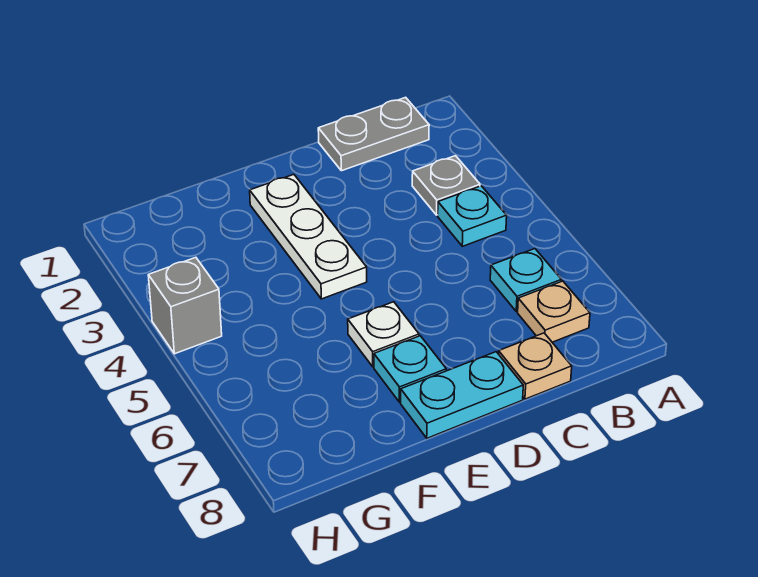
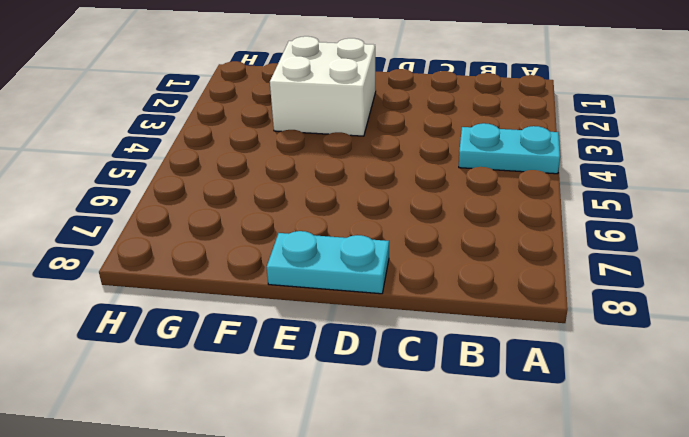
cyan 1x2 plate [459,123,560,174] -> cyan 1x1 plate [438,186,507,246]
white 2x2 brick [270,36,376,136] -> white 1x3 plate [250,174,367,299]
none -> grey 1x2 plate [318,97,429,171]
none -> grey 1x1 plate [412,156,480,215]

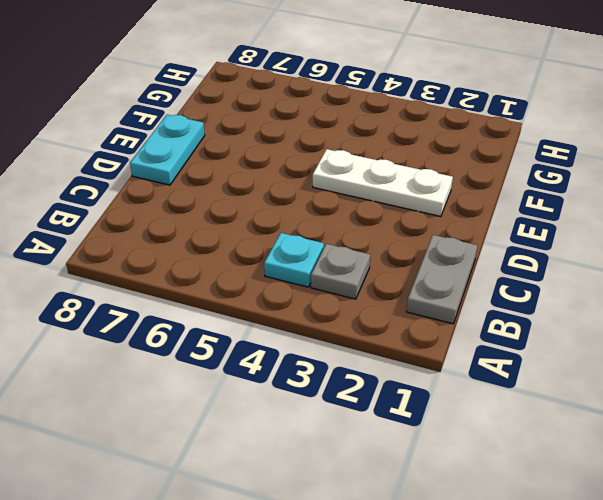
none -> cyan 1x1 plate [490,249,561,311]
none -> tan 1x1 plate [518,281,590,342]

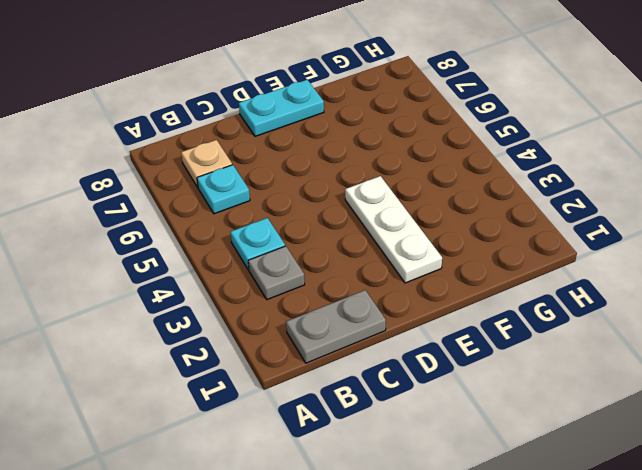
none -> tan 1x1 plate [499,333,572,399]
none -> white 1x1 plate [348,302,419,367]

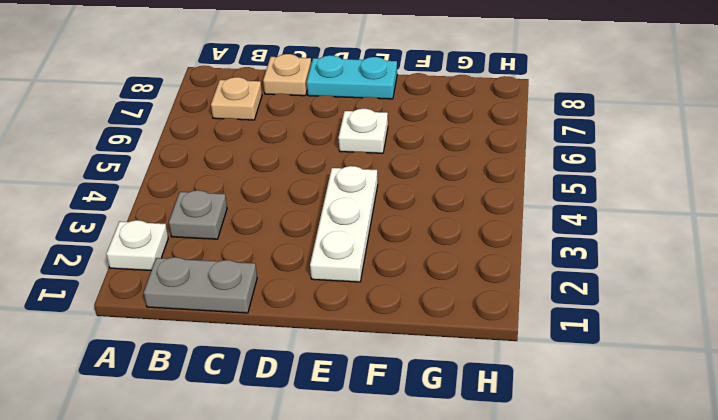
white 1x1 plate [106,220,168,270] -> none
none -> cyan 1x1 plate [438,186,507,246]
none -> cyan 1x1 plate [490,249,561,311]

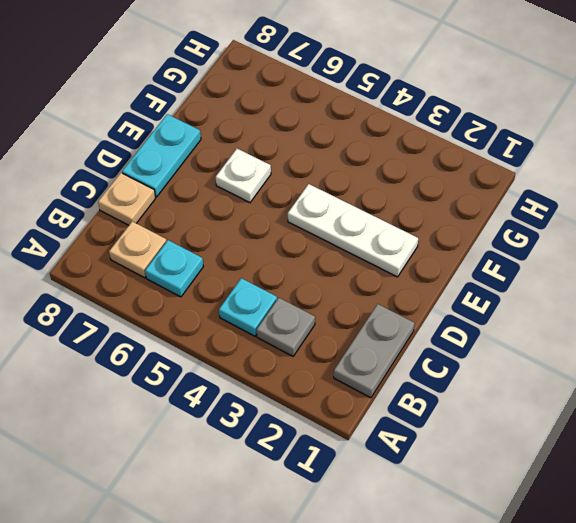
none -> cyan 1x1 plate [374,336,446,402]
none -> grey 1x1 brick [148,257,222,354]

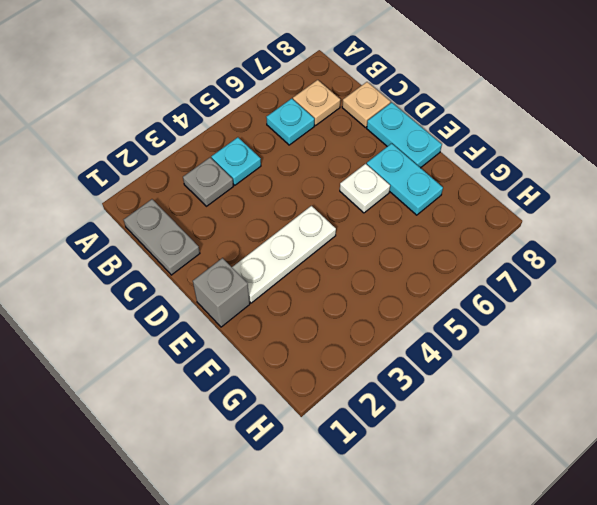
grey 1x1 brick [193,258,250,327] -> grey 1x1 brick moved to [148,257,222,354]
cyan 1x2 plate [367,143,443,215] -> cyan 1x1 plate [374,336,446,402]

